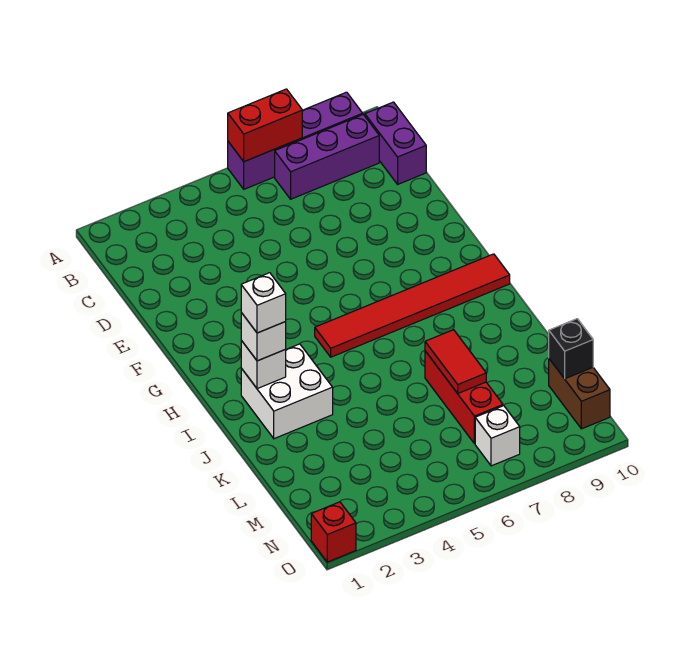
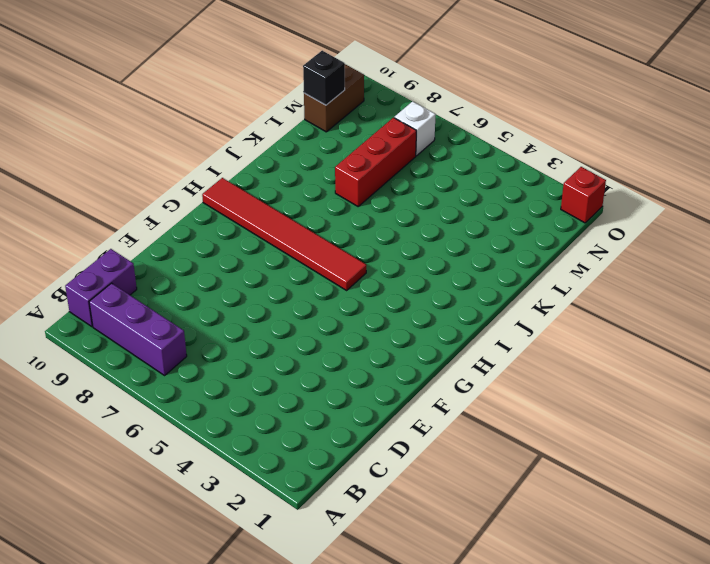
none -> purple 1x4 brick [228,92,363,189]
none -> white 2x2 brick [241,344,333,439]
none -> red 1x2 brick [228,89,302,162]

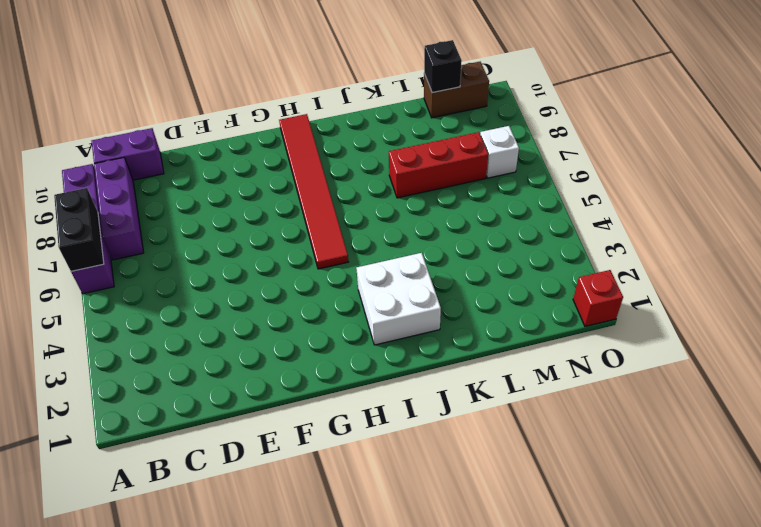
black 1x2 brick [54,188,104,271] -> red 1x2 brick [228,89,302,162]
none -> white 1x1 brick [241,341,286,389]
none -> red 1x2 tile [425,330,486,393]
none -> white 1x1 brick [241,313,286,361]

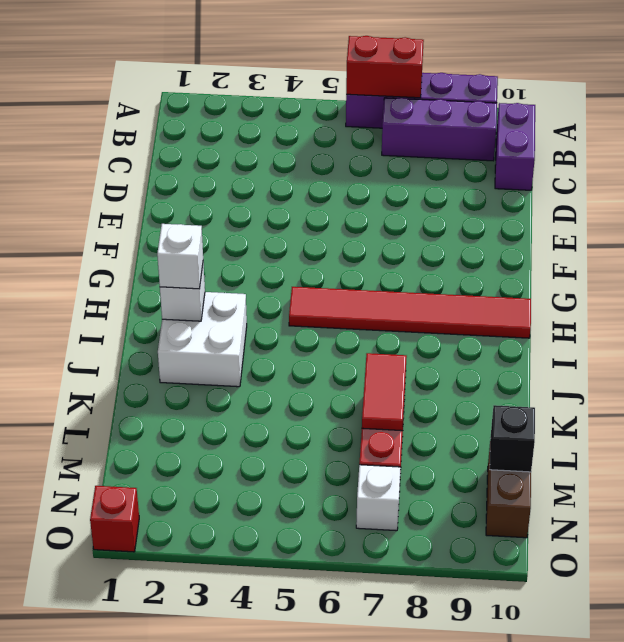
none -> white 1x1 brick [241,273,286,333]

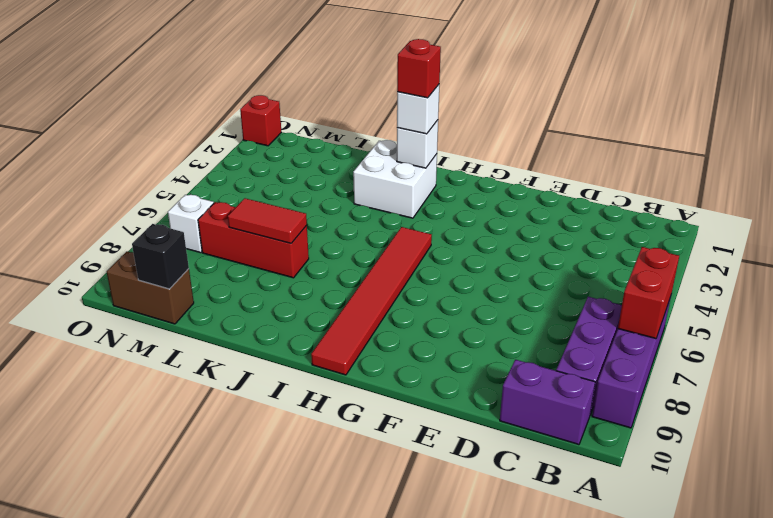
red 1x1 brick [397,39,441,98] -> white 1x1 brick [241,273,286,333]

